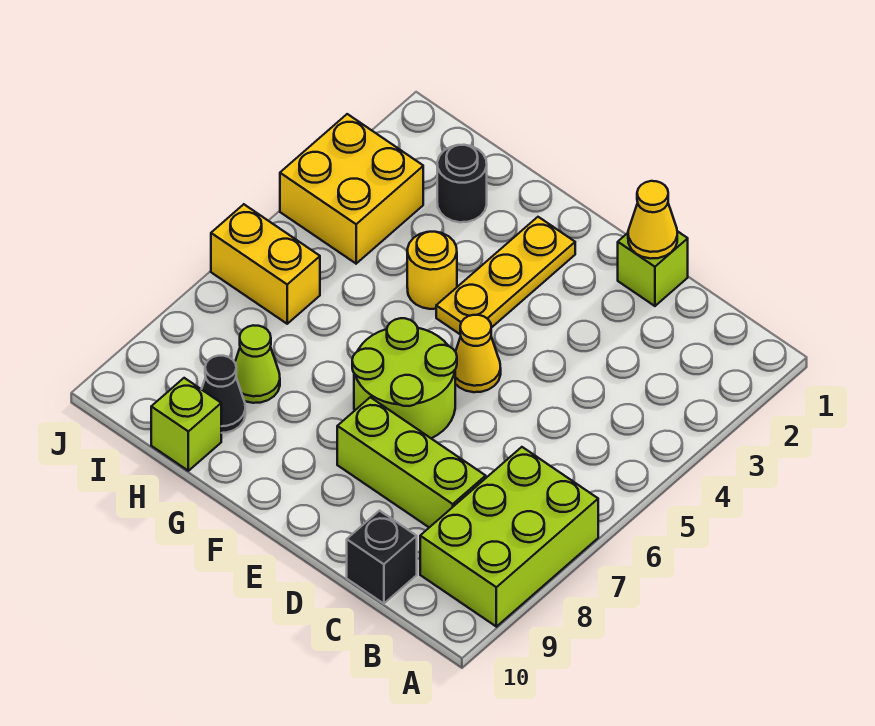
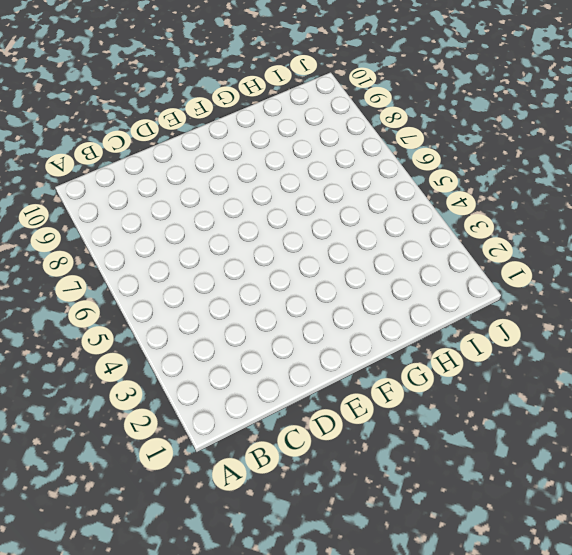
none -> lime 2x3 brick [420,447,598,627]
none -> lime 1x3 brick [337,397,486,527]
none -> black 1x1 brick [347,511,417,604]

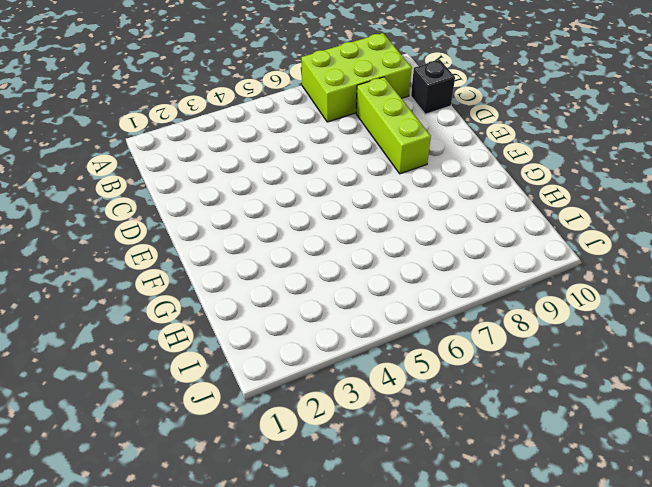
none -> lime 1x1 brick [618,231,688,306]
none -> yellow 1x1 cone [455,315,501,392]
none -> lime 2x2 round brick [352,318,457,438]

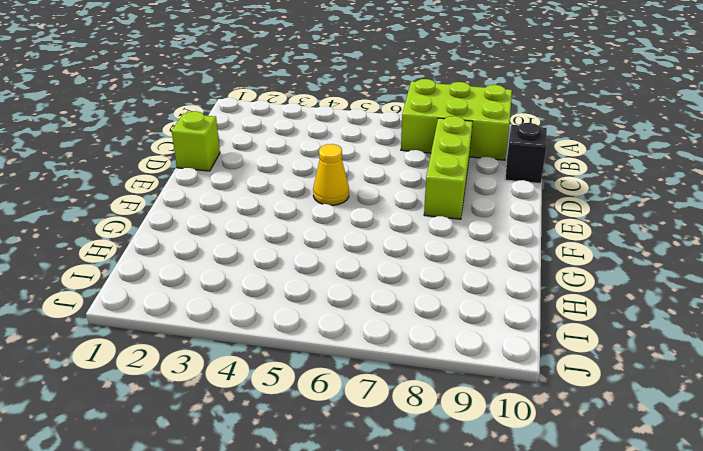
none -> lime 2x2 round brick [352,318,457,438]
none -> yellow 1x3 plate [436,217,575,334]
none -> yellow 1x1 round brick [407,232,457,309]

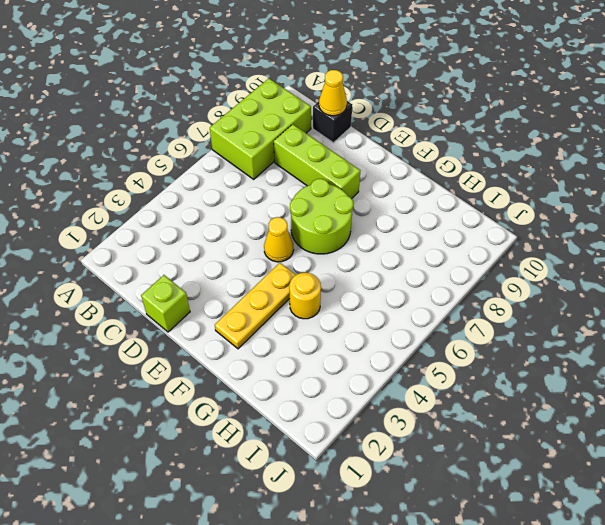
yellow 1x1 cone [319,70,347,116] -> yellow 1x1 cone moved to [628,181,677,259]
none -> black 1x1 round brick [437,145,487,222]
none -> lime 1x1 cone [235,325,280,403]
none -> black 1x1 cone [202,356,245,433]

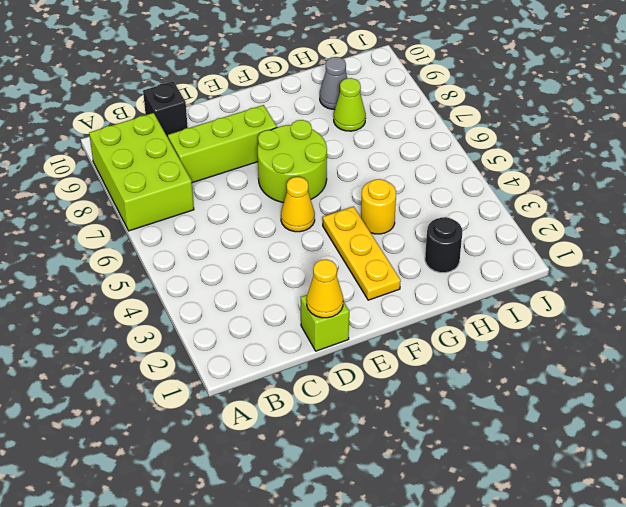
grey 1x1 cone [320,57,347,110] -> black 1x1 cone [202,356,245,433]
none -> lime 1x1 brick [151,378,221,471]
none -> yellow 2x2 brick [280,114,423,264]
none -> yellow 1x2 brick [211,204,320,324]

